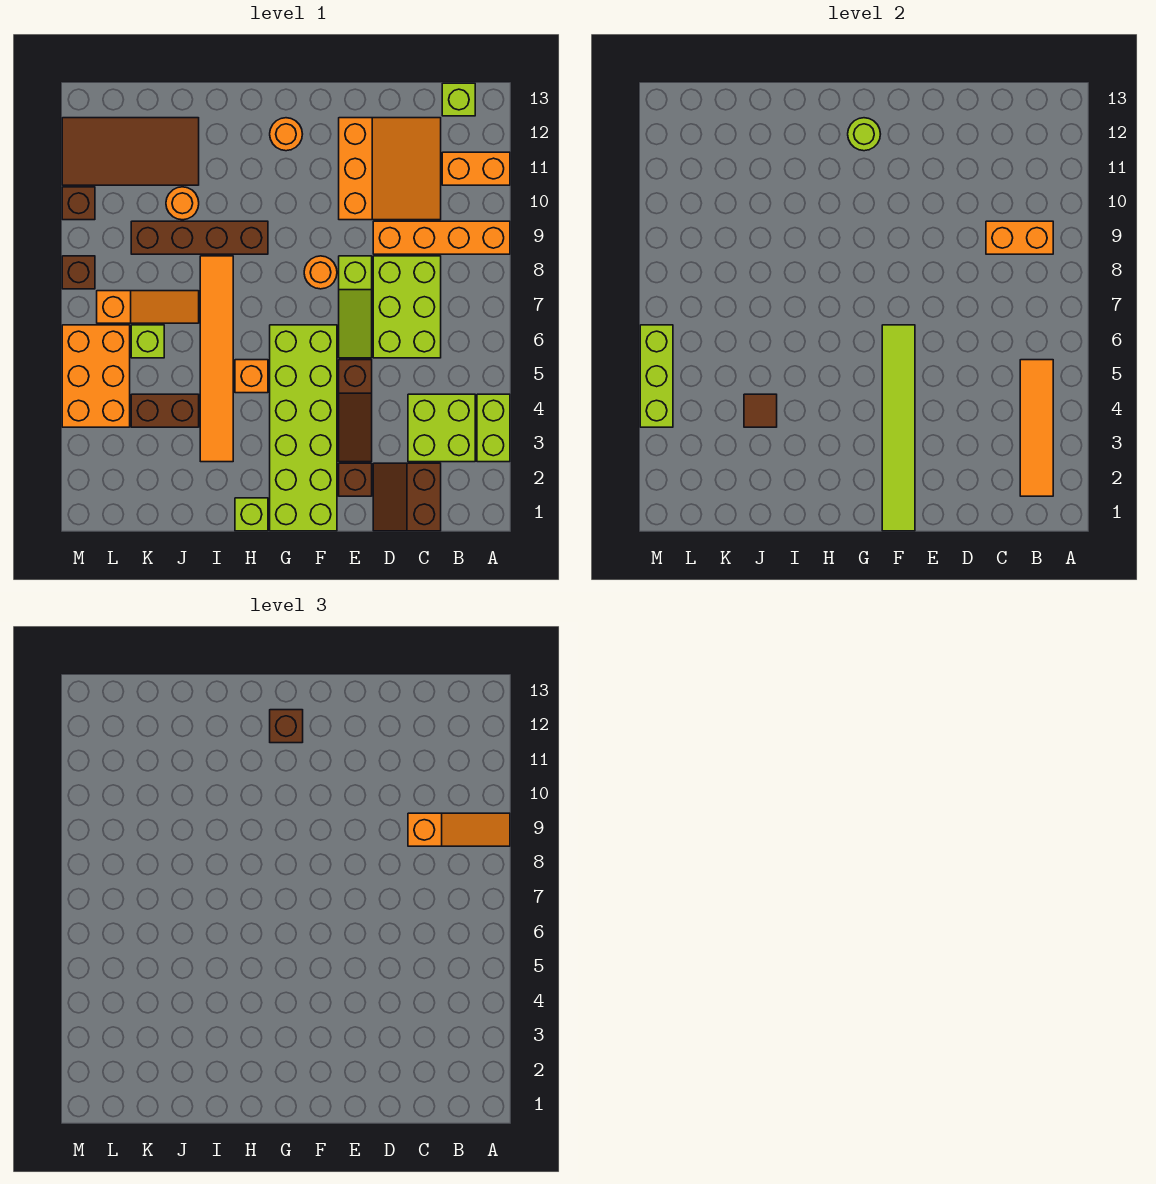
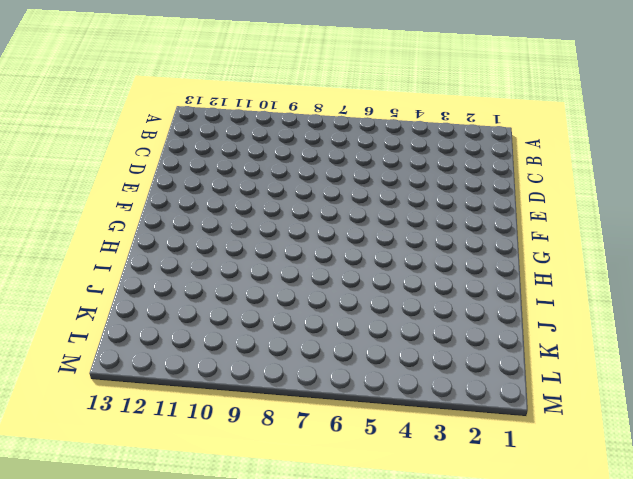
none -> lime 1x2 brick [477,394,510,462]
none -> orange 1x4 brick [373,221,510,254]
none -> orange 1x2 brick [442,152,510,185]
none -> lime 2x2 brick [408,394,475,462]

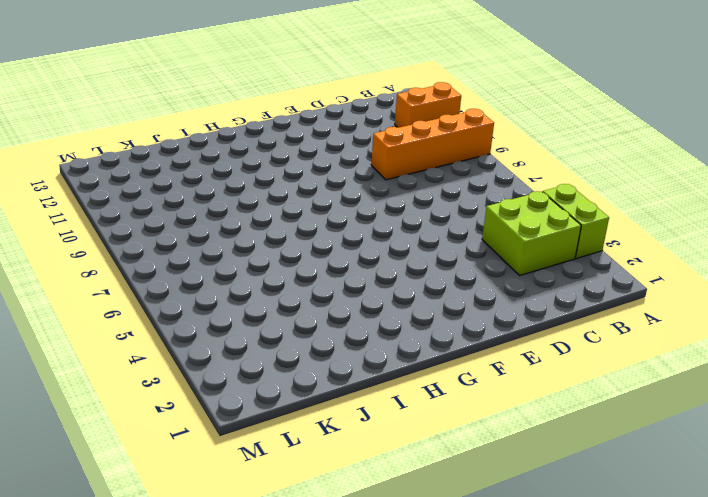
none -> lime 1x1 brick [442,83,475,116]
none -> brown 2x2 slope [373,463,441,531]
none -> lime 2x3 brick [373,256,441,358]
none -> orange 3x3 slope [339,118,441,220]

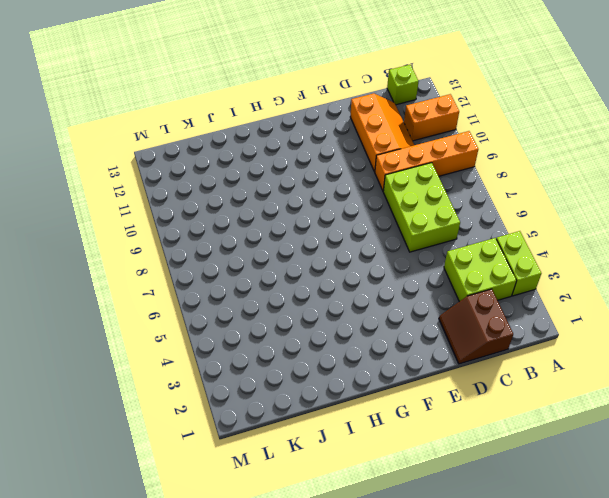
orange 2x3 slope [350,93,414,172] -> orange 3x3 slope [339,118,441,220]
none -> brown 1x1 brick [339,463,372,496]
none -> brown 1x3 slope [339,360,372,462]
none -> lime 1x3 slope [339,256,372,358]
none -> lime 2x6 brick [270,325,337,531]

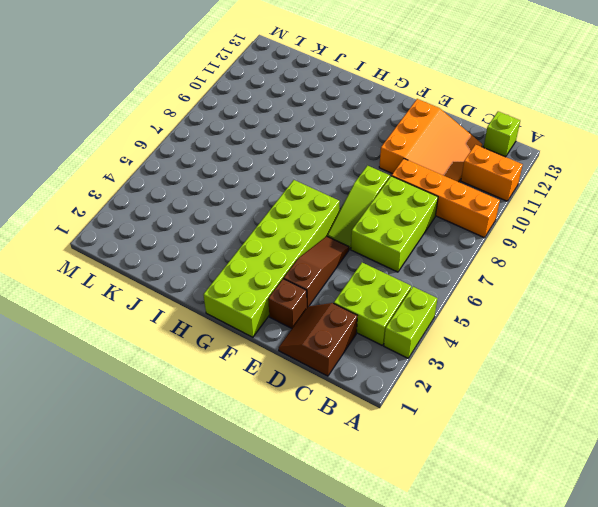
brown 1x3 slope [284,236,349,307] -> brown 1x3 slope turned to [339,360,372,462]
none -> orange 1x1 round brick [304,256,337,289]
none -> orange 1x1 round brick [270,118,302,151]
none -> lime 1x1 brick [235,498,268,531]
none -> orange 1x1 brick [235,360,268,393]

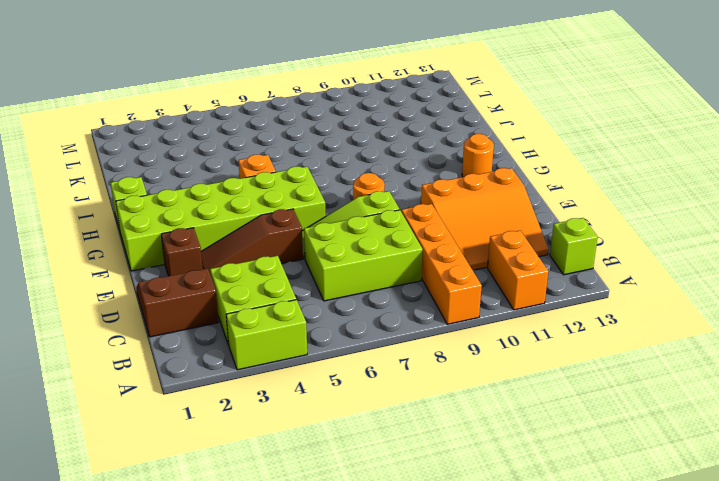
none -> brown 1x4 brick [131,221,268,254]
none -> orange 1x6 tile [200,256,233,462]
none -> brown 1x2 brick [131,394,199,427]
none -> orange 1x3 slope [97,291,199,323]

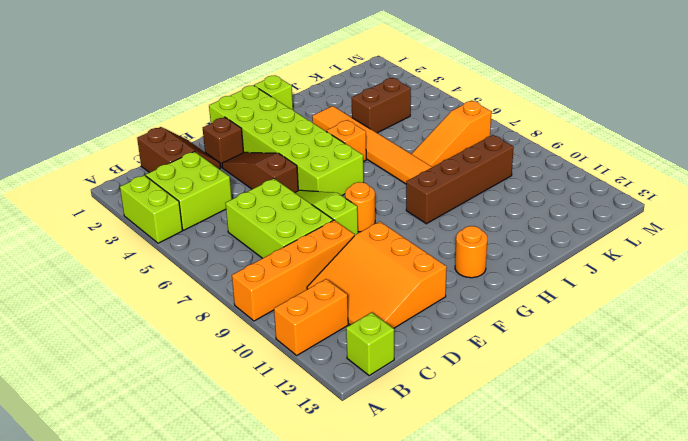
none -> orange 1x1 round brick [166,187,199,220]
none -> brown 2x4 tile [62,118,199,185]
none -> lime 1x1 brick [131,325,164,358]
none -> orange 2x3 brick [62,325,130,427]

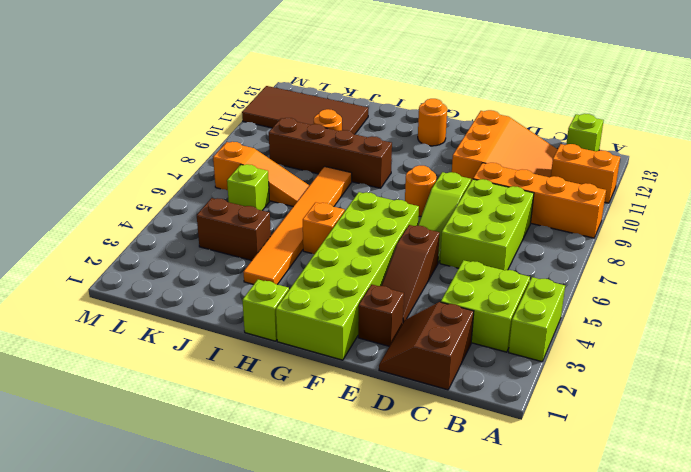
none -> orange 2x3 brick [62,325,130,427]
none -> brown 1x1 brick [62,256,95,289]
none -> brown 1x1 brick [62,187,95,220]
none -> orange 1x4 tile [1020,360,1053,496]

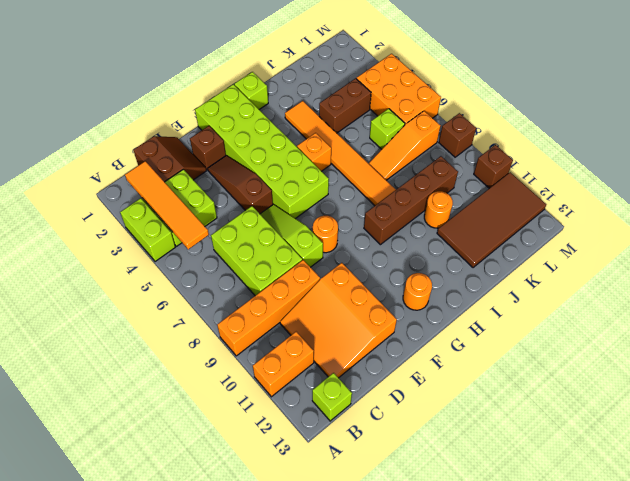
none -> orange 1x2 brick [986,221,1053,254]
none -> lime 1x6 tile [882,325,915,531]
none -> lime 1x1 round brick [848,118,880,151]
none -> brown 1x1 tile [744,394,777,427]

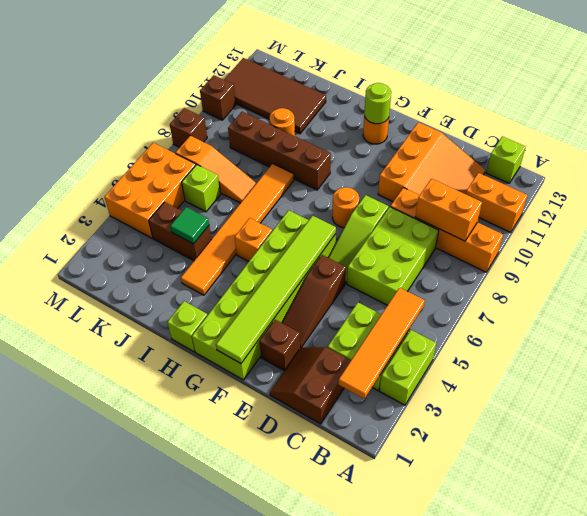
green 1x1 tile [170,207,209,244] -> brown 1x1 tile [744,394,777,427]
none -> lime 1x3 brick [640,325,673,427]
none -> orange 1x3 slope [408,813,510,846]
none -> brown 1x1 brick [270,710,303,743]

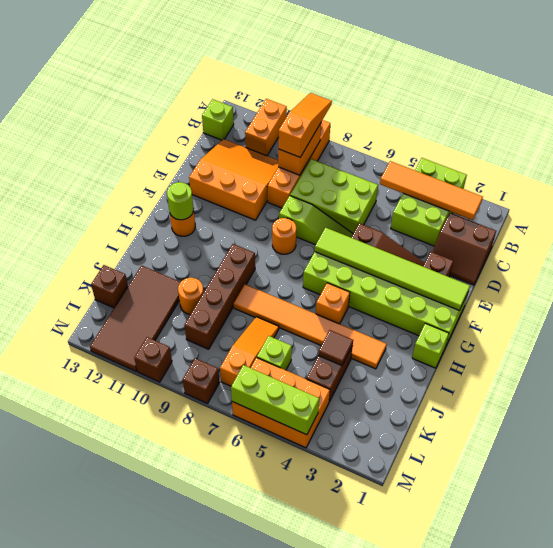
brown 1x1 brick [91,265,128,308] -> brown 1x1 brick moved to [270,710,303,743]

